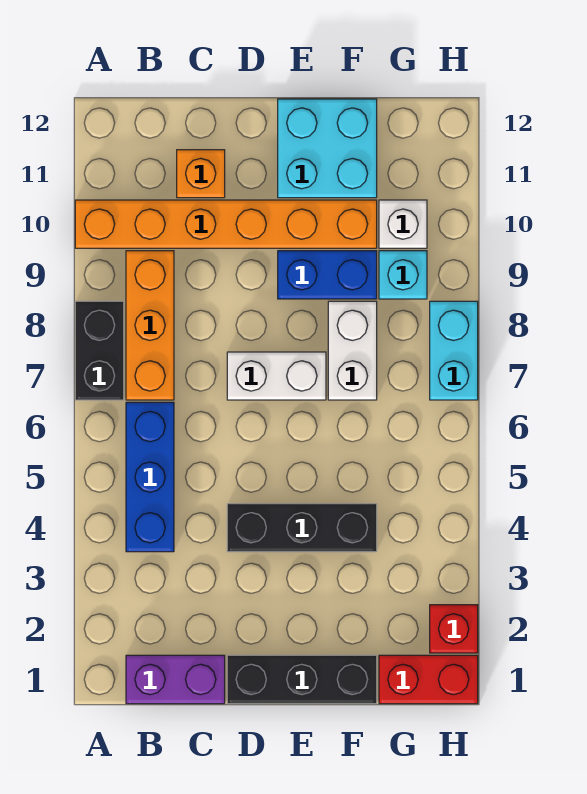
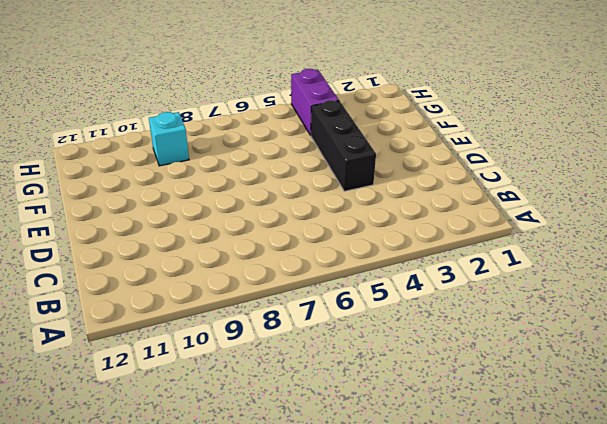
purple 1x2 brick [291,69,339,135] -> purple 1x2 brick moved to [126,655,225,704]
none -> black 1x2 brick [75,301,124,400]
none -> orange 1x6 brick [75,200,377,248]
none -> blue 1x3 brick [126,402,174,552]

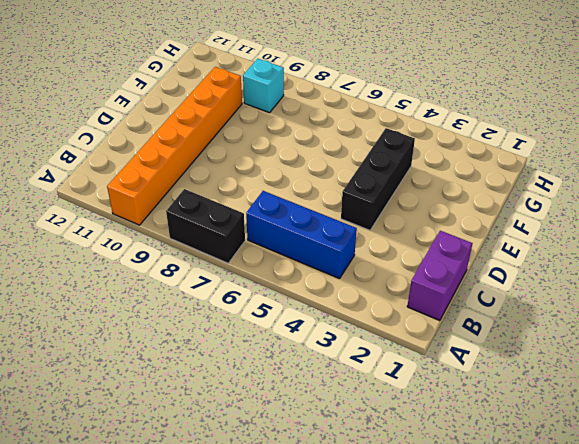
none -> orange 1x3 brick [126,251,174,400]
none -> orange 1x1 brick [177,150,225,198]
none -> black 1x3 brick [227,655,377,704]

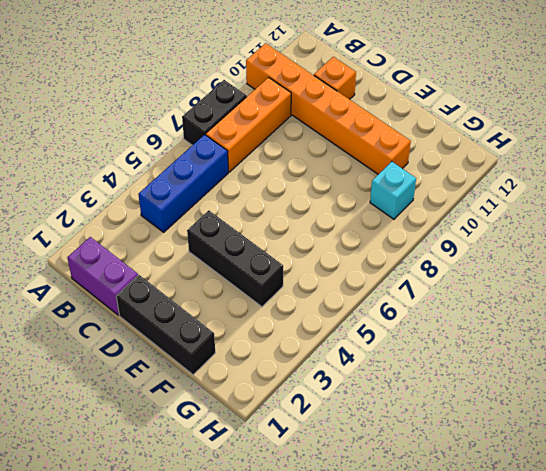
none -> white 1x2 brick [227,352,326,400]
none -> blue 1x2 brick [278,251,377,299]
none -> cyan 2x2 brick [278,99,377,198]

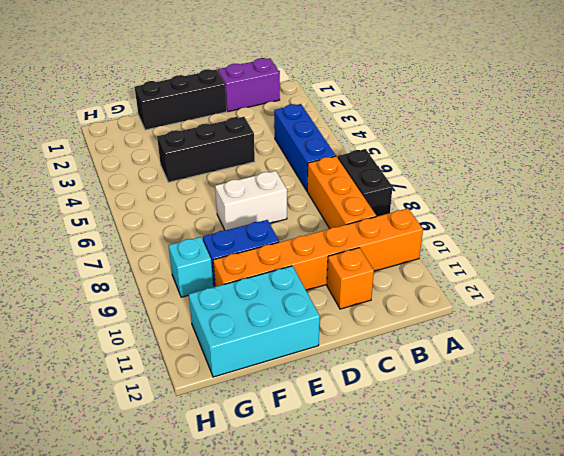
cyan 2x3 brick [189,266,320,377] -> cyan 2x2 brick [278,99,377,198]
none -> white 1x2 brick [328,301,377,400]
none -> red 1x2 brick [379,655,478,704]
none -> white 1x1 brick [379,200,427,248]

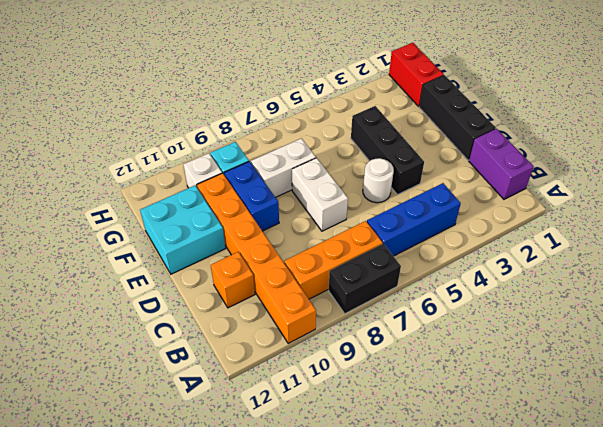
white 1x1 round brick [363,158,394,203] -> none
none -> red 1x1 brick [430,605,478,653]
none -> cyan 1x2 brick [430,301,478,400]

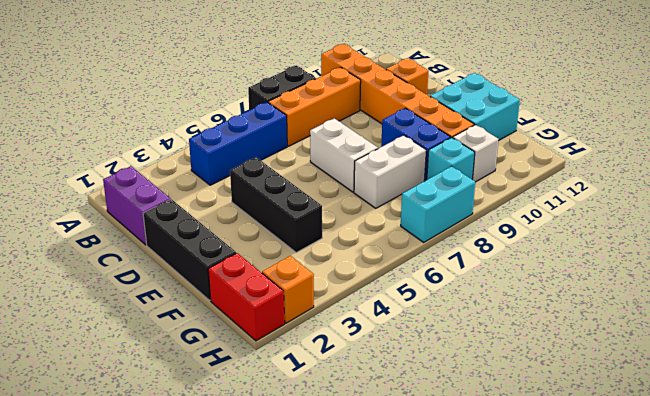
orange 1x1 brick [262,256,314,323] -> red 1x1 brick [430,605,478,653]

